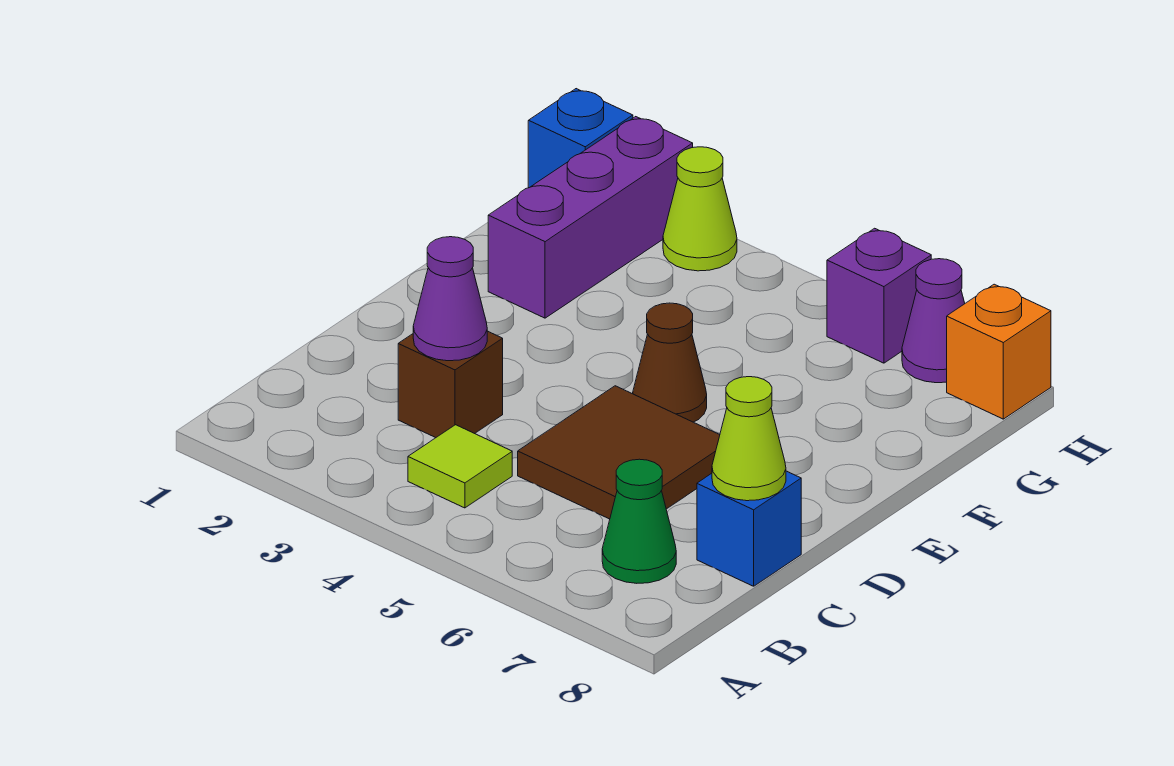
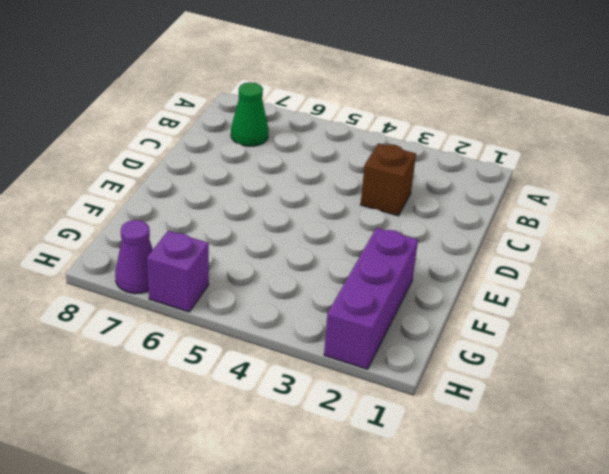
none -> lime 1x1 tile [408,425,512,508]
none -> brown 2x2 tile [518,386,720,519]
none -> blue 1x1 brick [697,471,801,586]

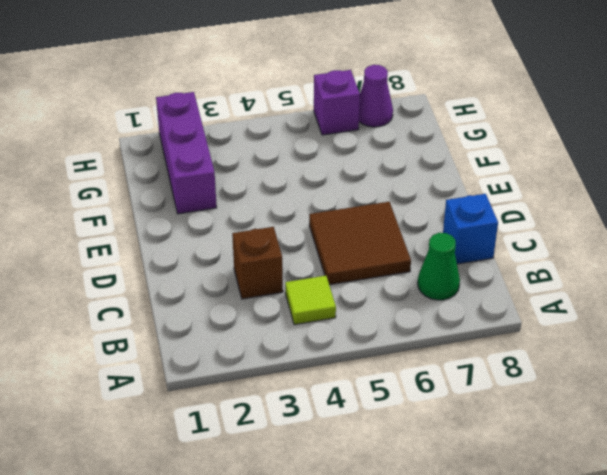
none -> brown 1x1 cone [633,303,707,422]
none -> blue 1x1 brick [528,89,633,188]
none -> lime 1x1 cone [663,147,737,271]

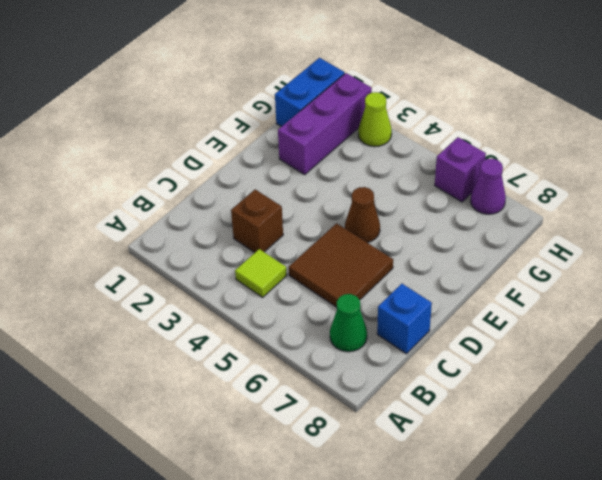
blue 1x2 brick [275,58,345,127] -> blue 1x1 brick [528,89,633,188]
none -> orange 1x1 brick [947,284,1051,419]
none -> purple 1x1 cone [413,237,487,361]
none -> lime 1x1 cone [712,377,786,501]

